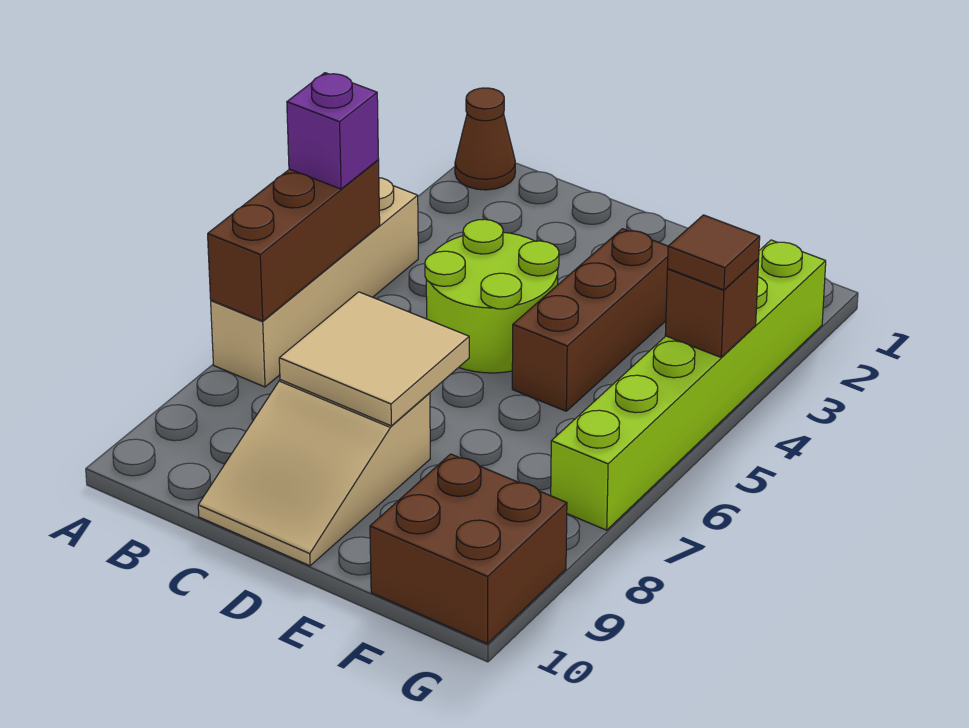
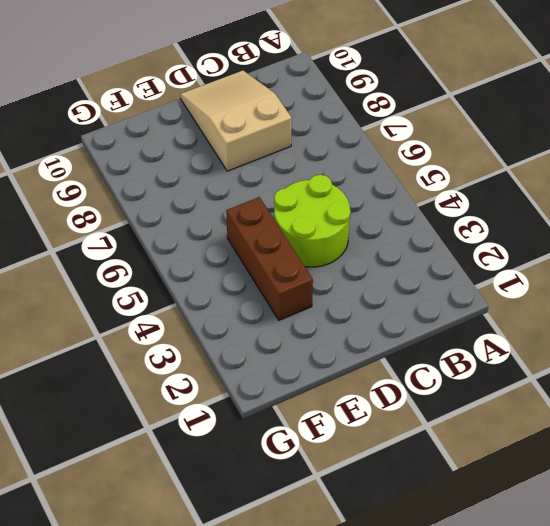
none -> brown 1x1 cone [455,88,515,190]
none -> tan 1x4 brick [211,178,418,387]
none -> brown 2x2 brick [370,454,567,644]

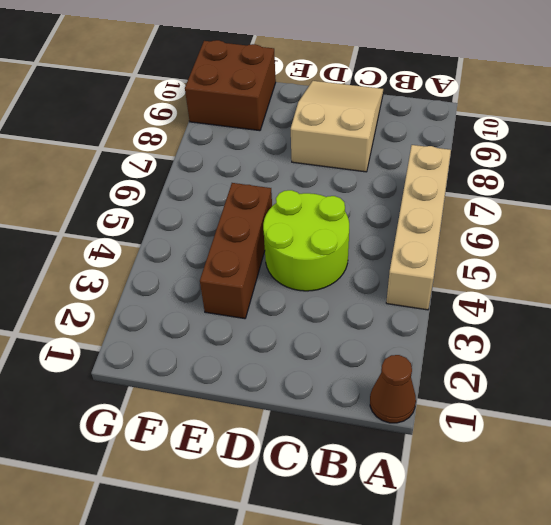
none -> lime 1x6 brick [551,240,826,530]
none -> brown 1x3 brick [208,160,380,321]
none -> tan 2x2 tile [279,292,469,426]

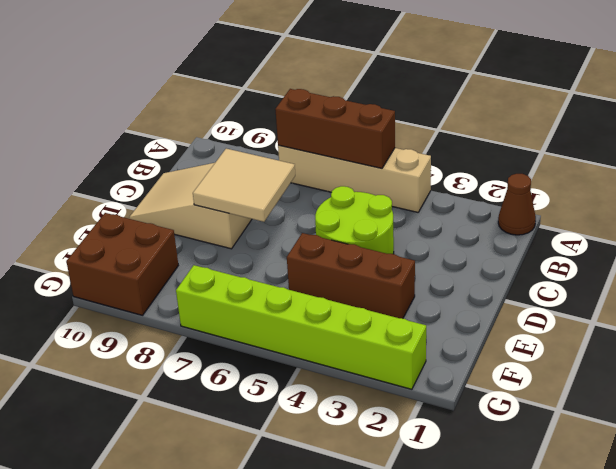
none -> brown 1x1 brick [665,259,759,357]
none -> purple 1x1 brick [287,73,379,189]
none -> brown 1x1 tile [667,215,760,290]

